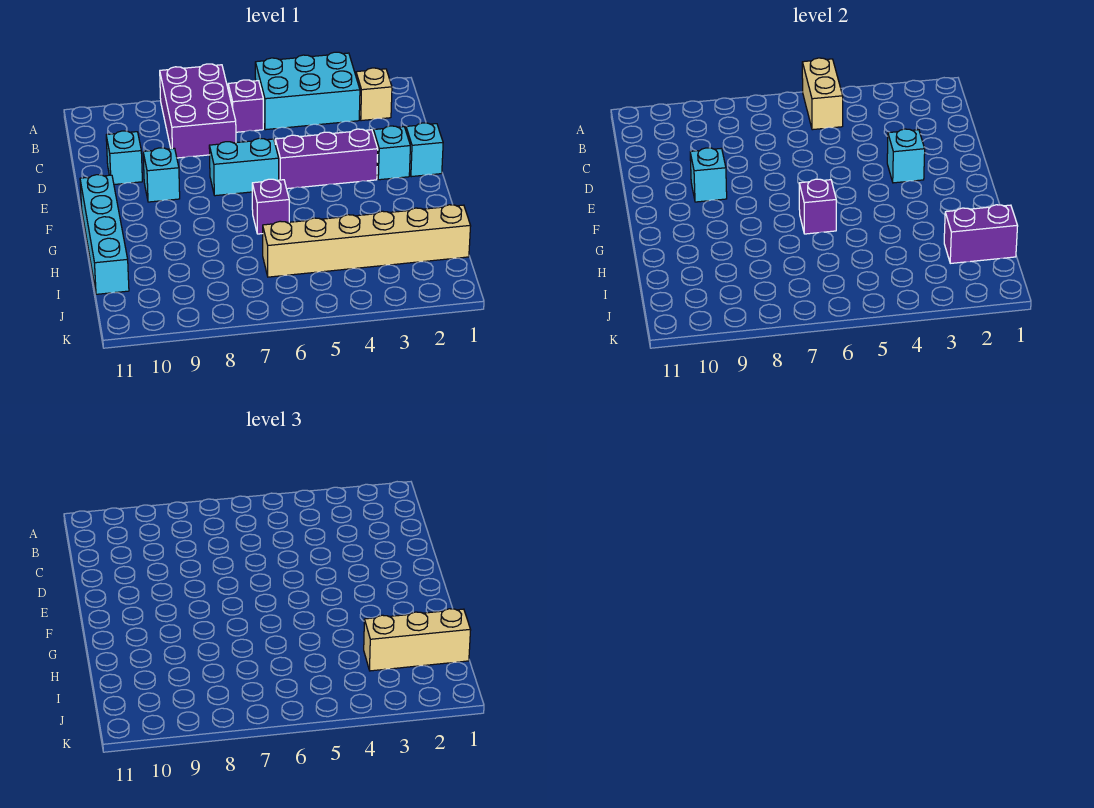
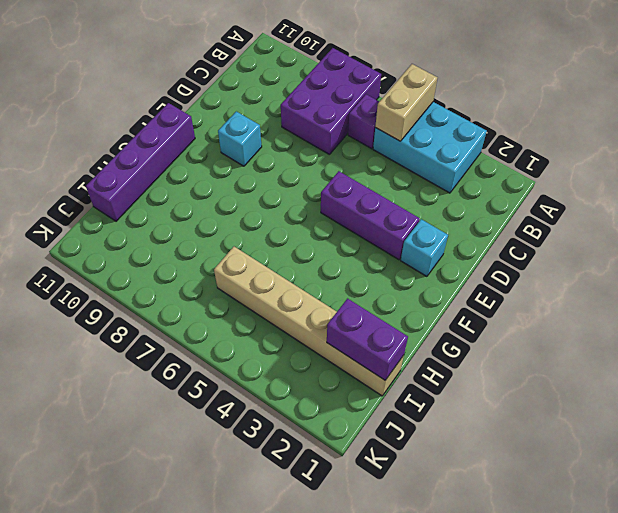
purple 1x4 brick [86,103,195,221] -> cyan 1x4 brick [80,175,129,294]
none -> tan 1x1 brick [356,68,392,121]
none -> cyan 1x1 brick [106,131,142,184]
none -> cyan 1x1 brick [406,123,443,177]

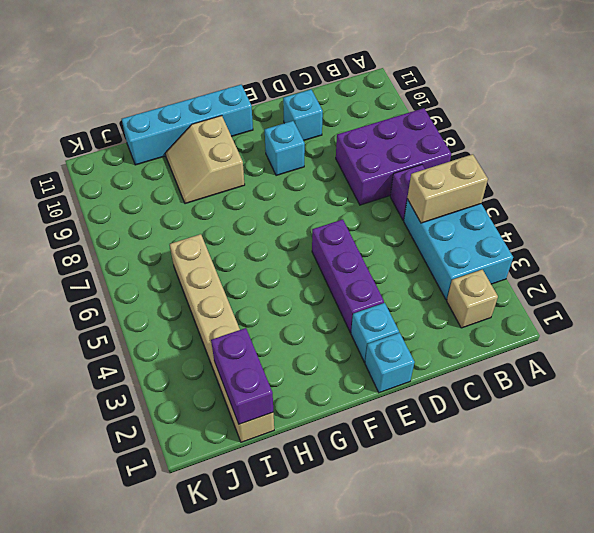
tan 2x2 slope [165,116,245,204] -> none
none -> cyan 1x2 brick [209,138,279,196]
none -> purple 1x1 brick [252,179,289,234]
none -> cyan 1x1 brick [887,129,925,183]

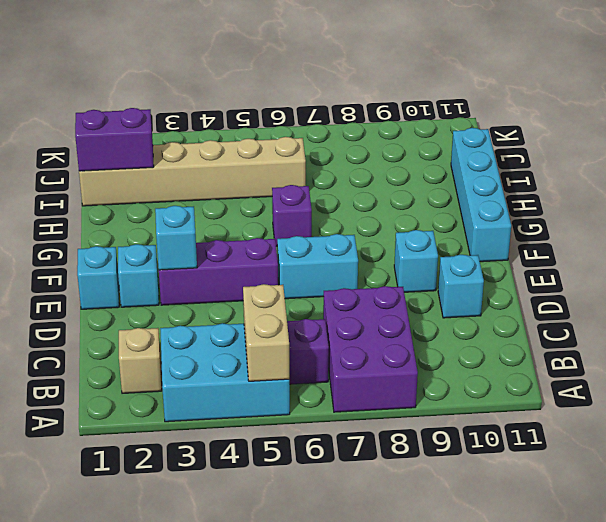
none -> cyan 1x1 brick [690,148,727,202]
none -> purple 1x1 brick [799,179,836,234]
none -> tan 1x3 brick [364,609,471,671]

